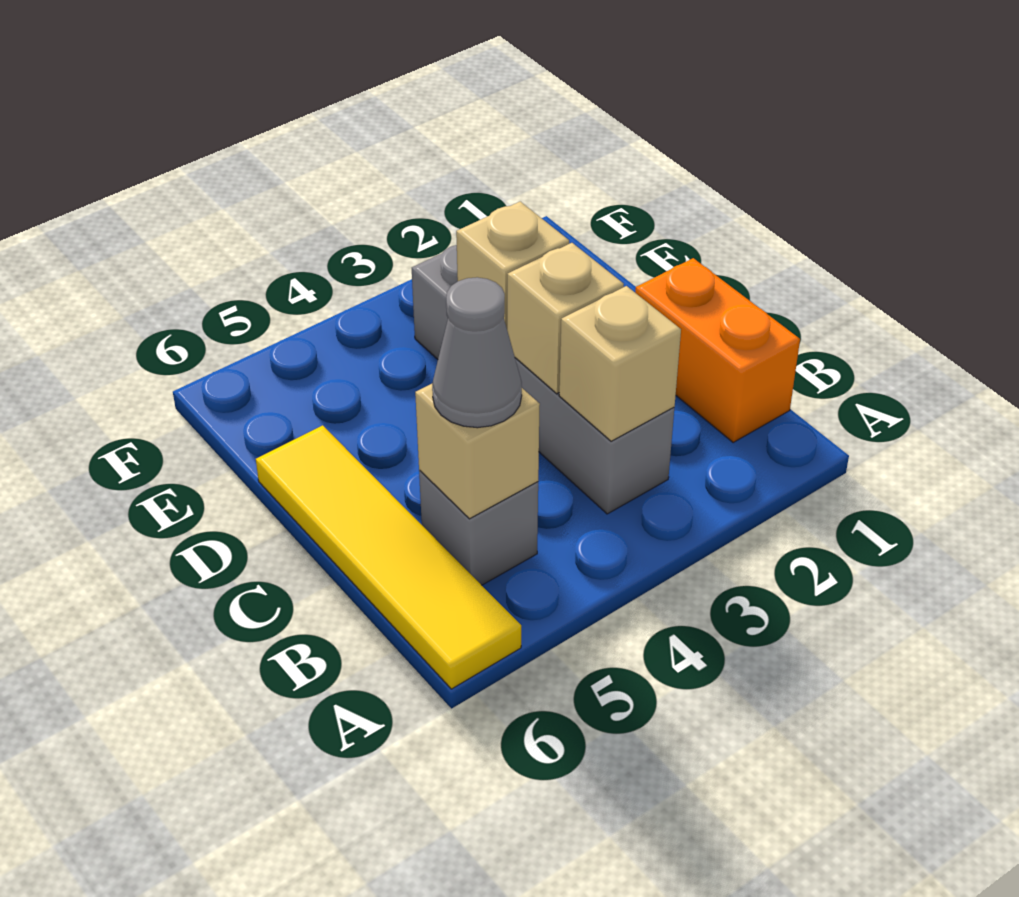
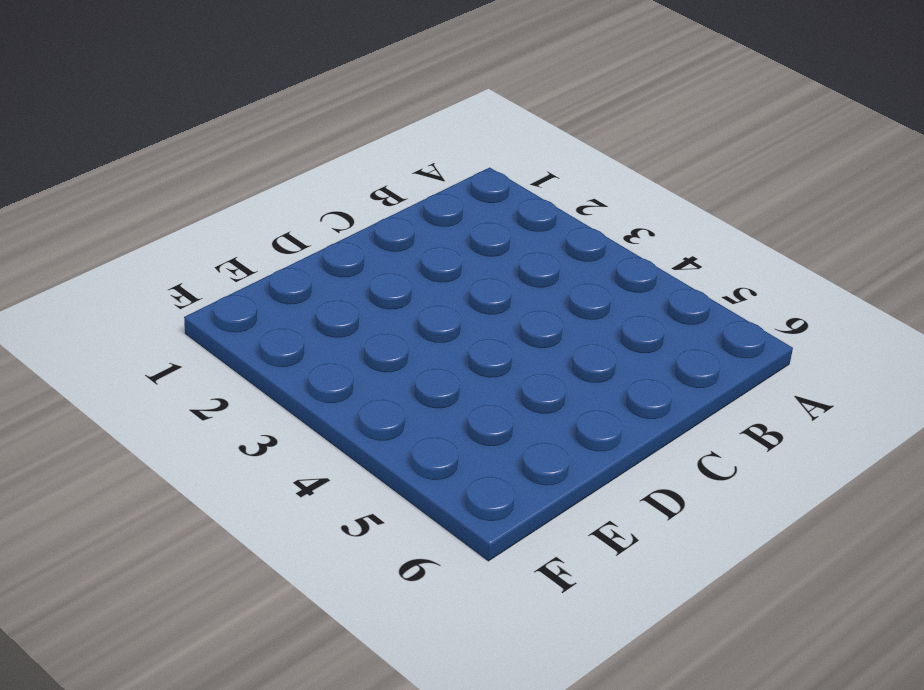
none -> yellow 1x4 tile [256,425,521,689]
none -> orange 1x2 brick [635,258,800,443]

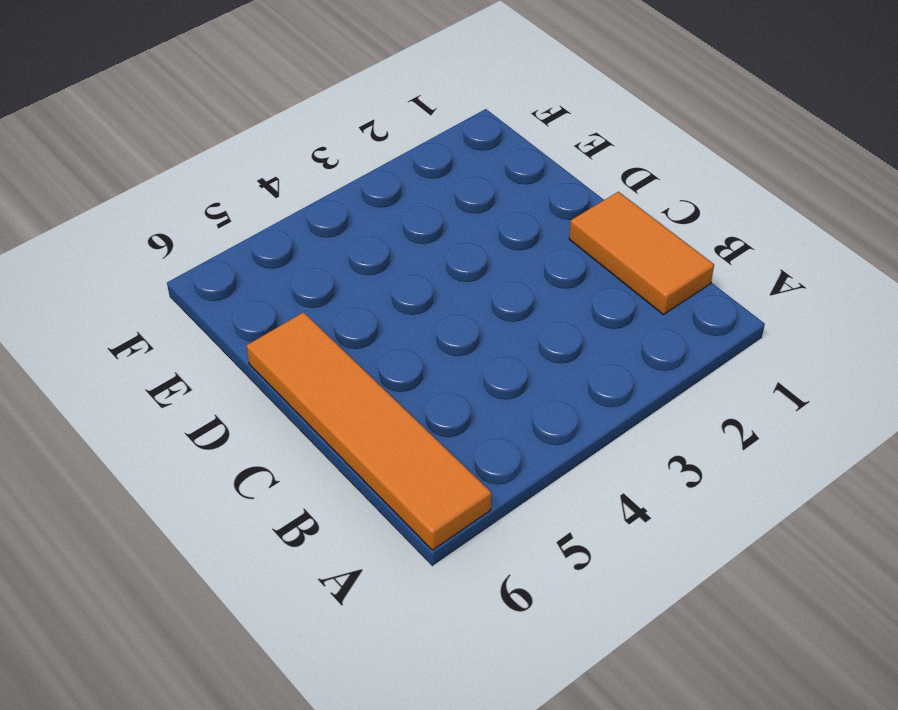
orange 1x4 tile [247,312,491,550] -> yellow 1x4 tile [256,425,521,689]
orange 1x2 tile [569,192,714,315] -> orange 1x2 brick [635,258,800,443]
none -> grey 1x4 brick [412,245,674,514]
none -> grey 1x1 brick [419,470,538,585]

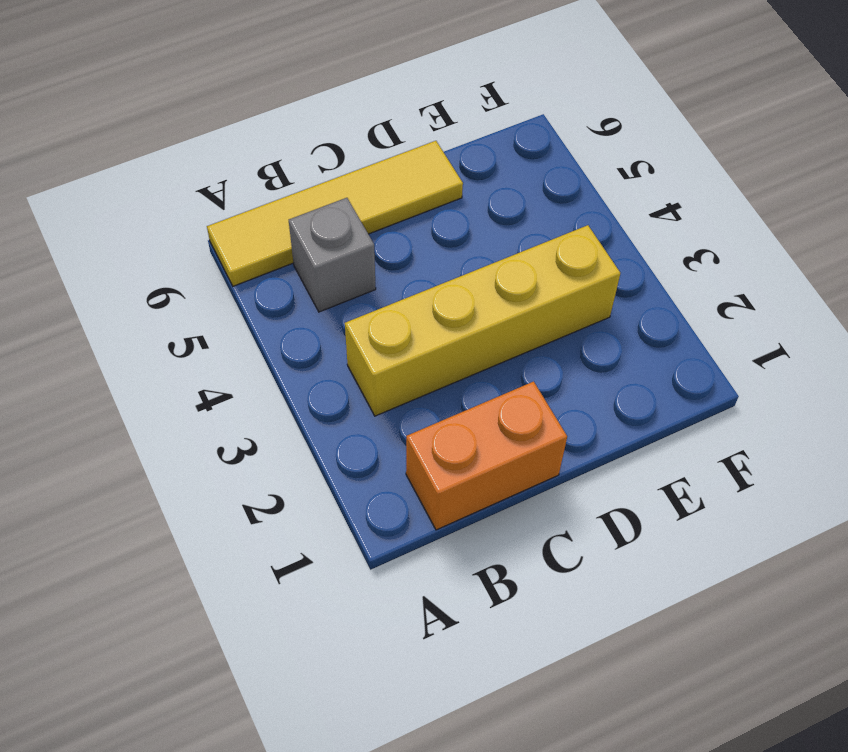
yellow 1x4 brick [345,225,620,416] -> grey 1x4 brick [412,245,674,514]
none -> tan 1x1 brick [559,286,681,441]
none -> tan 1x1 brick [415,384,540,519]

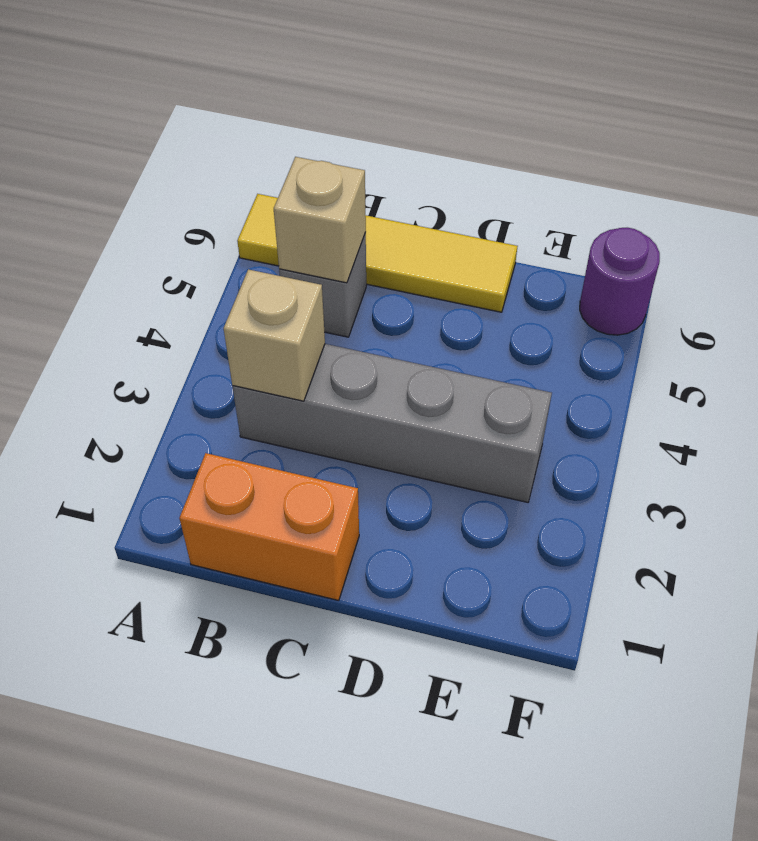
purple 1x1 round brick [580,228,660,335] -> none
none -> tan 1x1 brick [507,243,624,394]
none -> tan 1x1 brick [456,202,569,328]

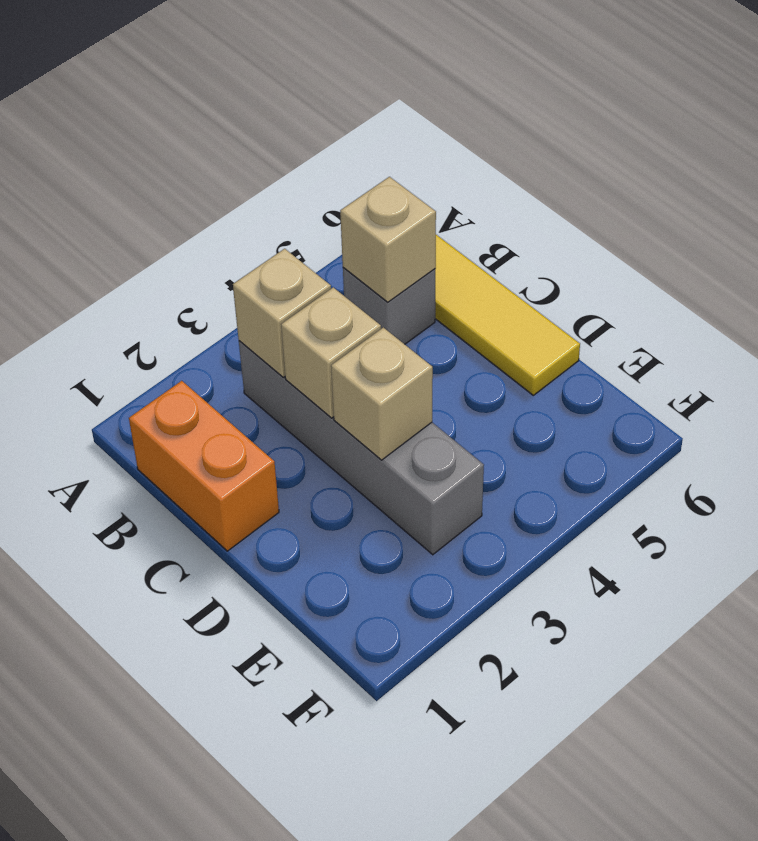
none -> grey 1x1 cone [432,277,522,428]

